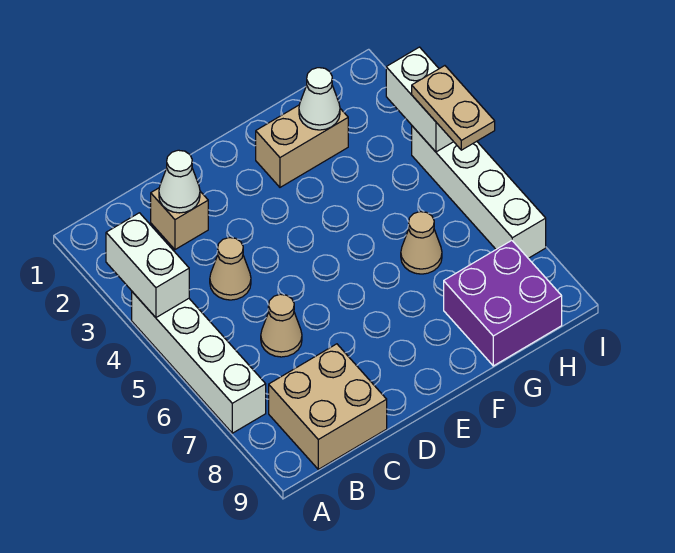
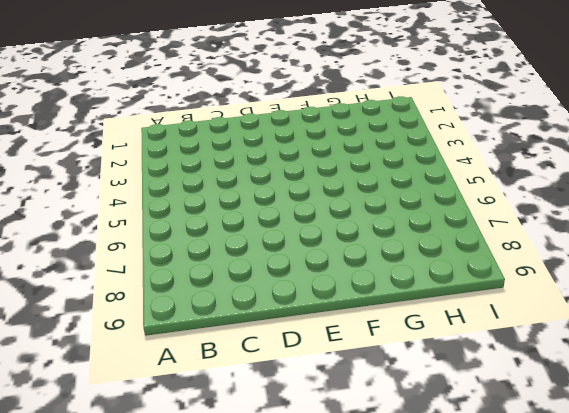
none -> white 1x4 brick [132,292,266,433]
none -> tan 2x2 brick [269,344,387,469]
none -> tan 1x1 brick [151,188,208,250]

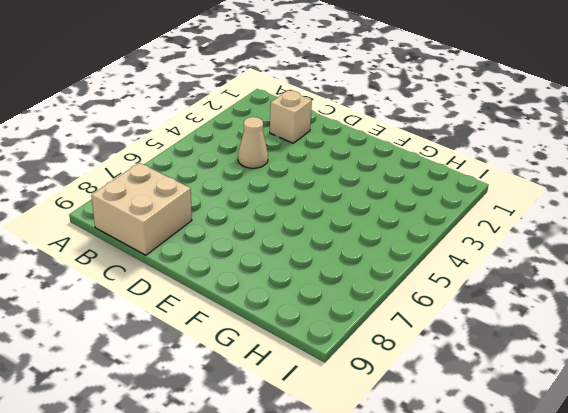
none -> white 1x4 brick [132,292,266,433]
none -> tan 1x1 cone [261,294,302,357]
none -> tan 1x2 brick [256,105,348,187]

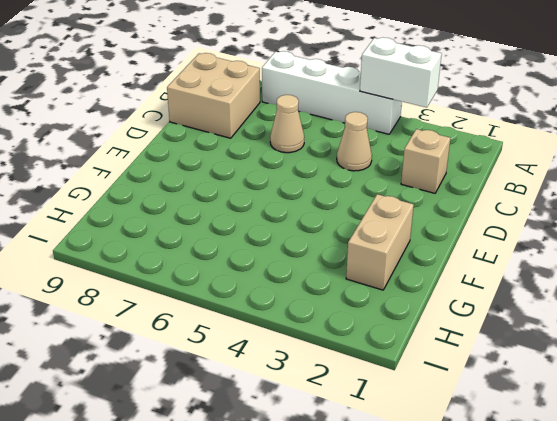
none -> tan 1x1 cone [401,212,442,274]
none -> purple 2x2 brick [444,240,562,366]
none -> white 1x4 brick [412,126,546,258]

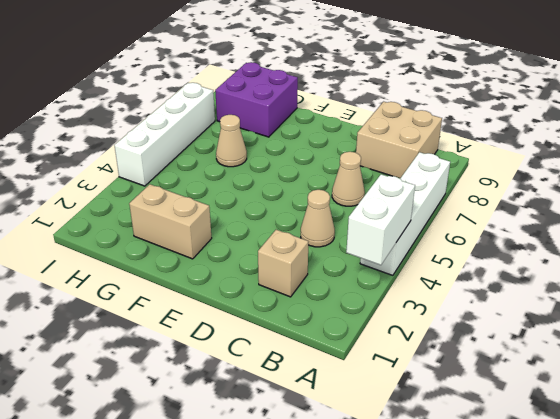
none -> white 1x1 cone [159,150,200,213]
none -> white 1x1 cone [299,68,340,130]
none -> white 1x2 brick [386,47,453,152]

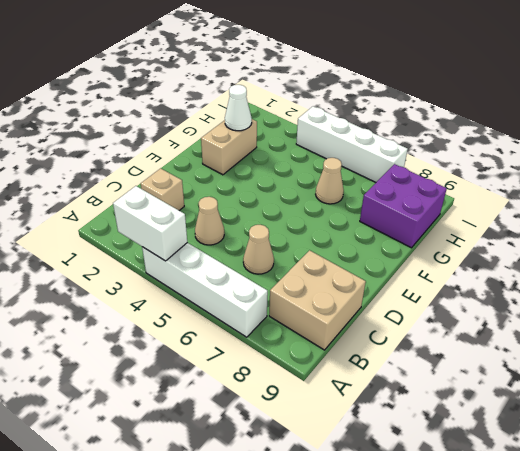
none -> white 1x1 cone [159,150,200,213]
none -> white 1x2 brick [386,47,453,152]
none -> tan 1x2 plate [412,66,495,150]

